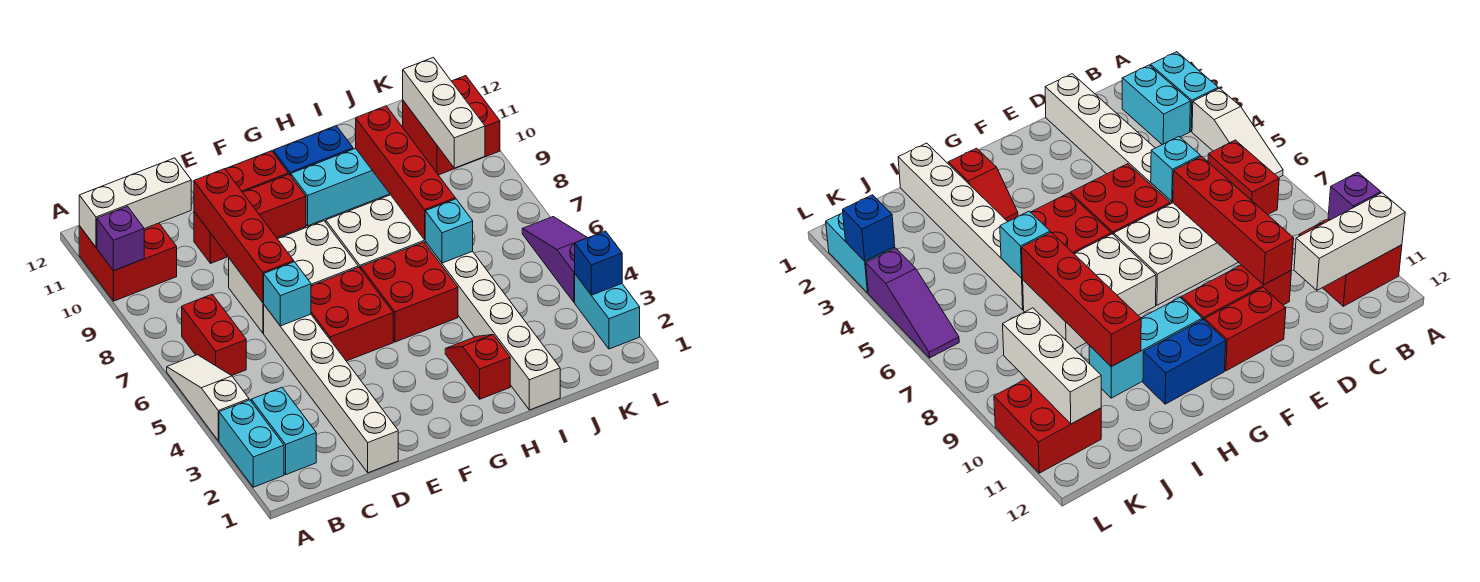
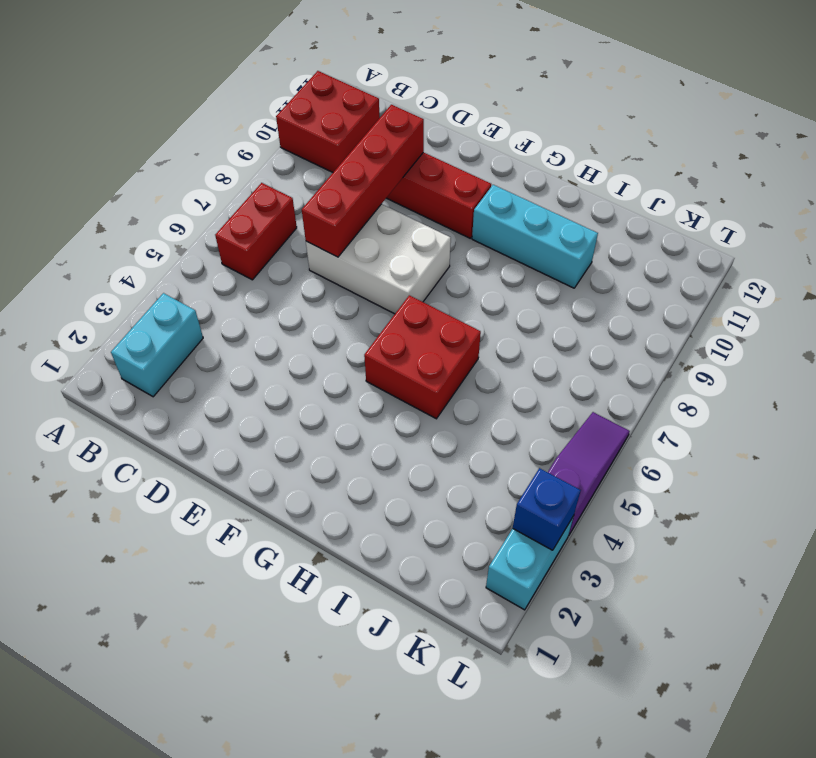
none -> cyan 1x2 brick [219,400,284,487]
none -> white 1x3 slope [167,355,249,441]
none -> white 1x6 brick [264,305,398,473]

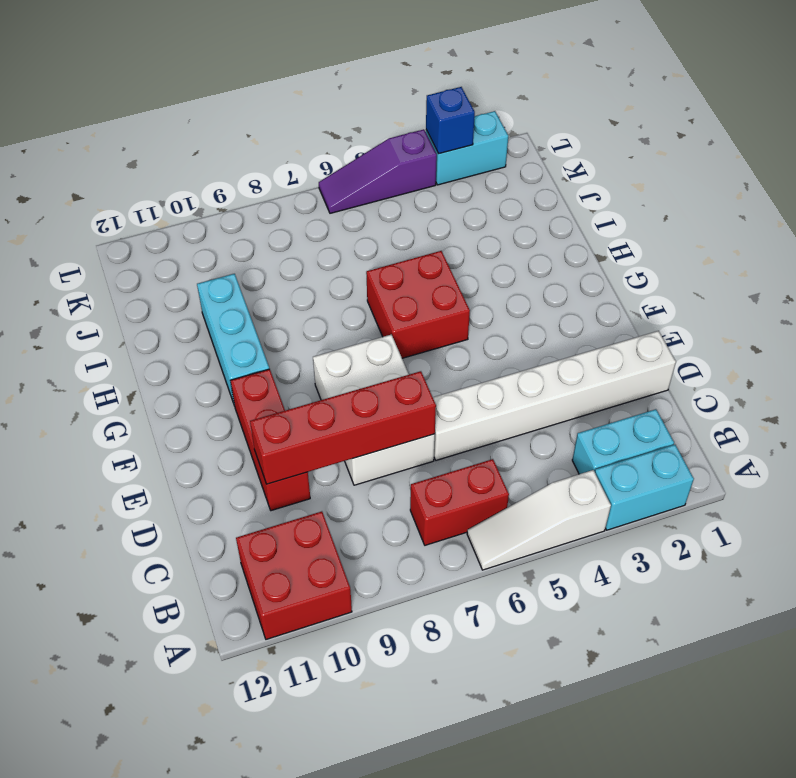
none -> red 2x2 brick [311,267,393,361]
none -> red 1x2 brick [225,151,288,192]
none -> white 2x3 brick [326,195,425,269]

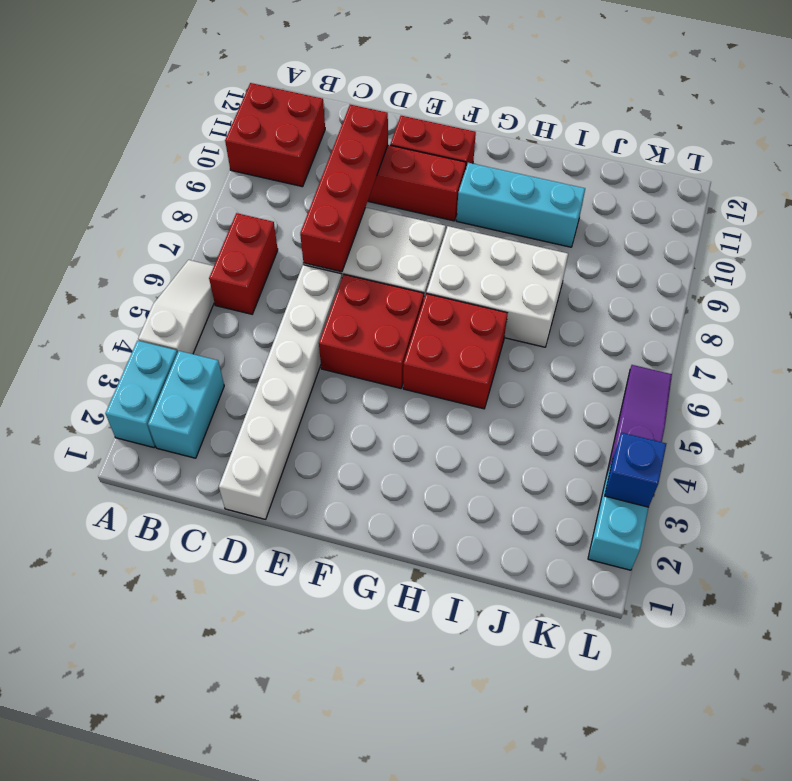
none -> blue 1x2 brick [273,126,353,176]
none -> red 1x2 slope [445,335,510,399]
none -> white 1x6 brick [425,242,560,410]

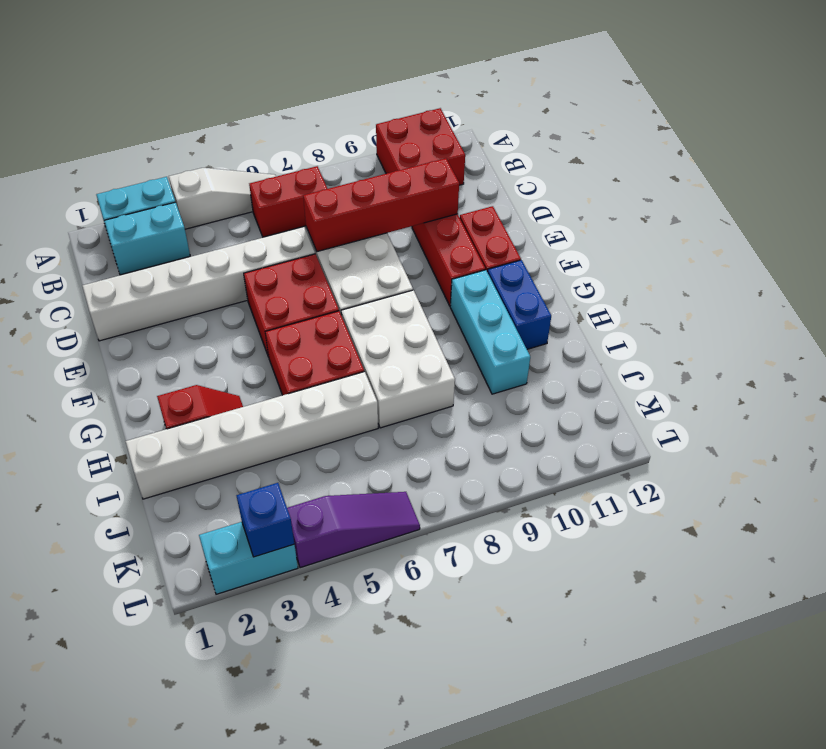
none -> red 2x2 brick [403,76,500,175]
none -> purple 1x1 brick [97,206,144,271]
none -> white 1x3 brick [79,158,191,247]

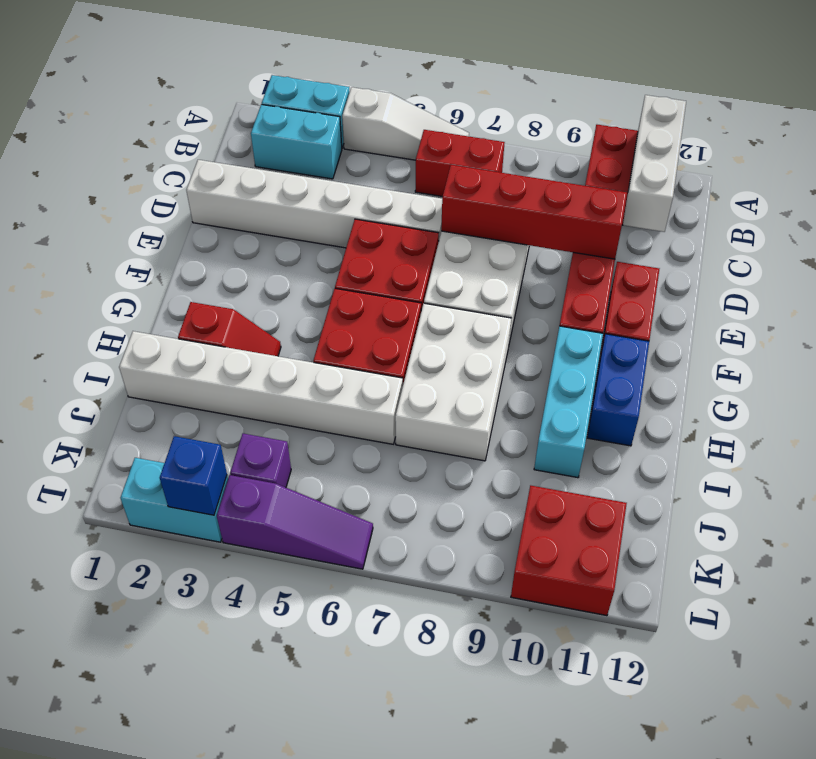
purple 1x1 brick [230,434,291,487] -> purple 1x1 brick moved to [97,206,144,271]
none -> cyan 1x1 brick [264,262,311,326]
none -> cyan 1x1 brick [425,199,473,263]
none -> red 1x4 brick [356,106,455,240]

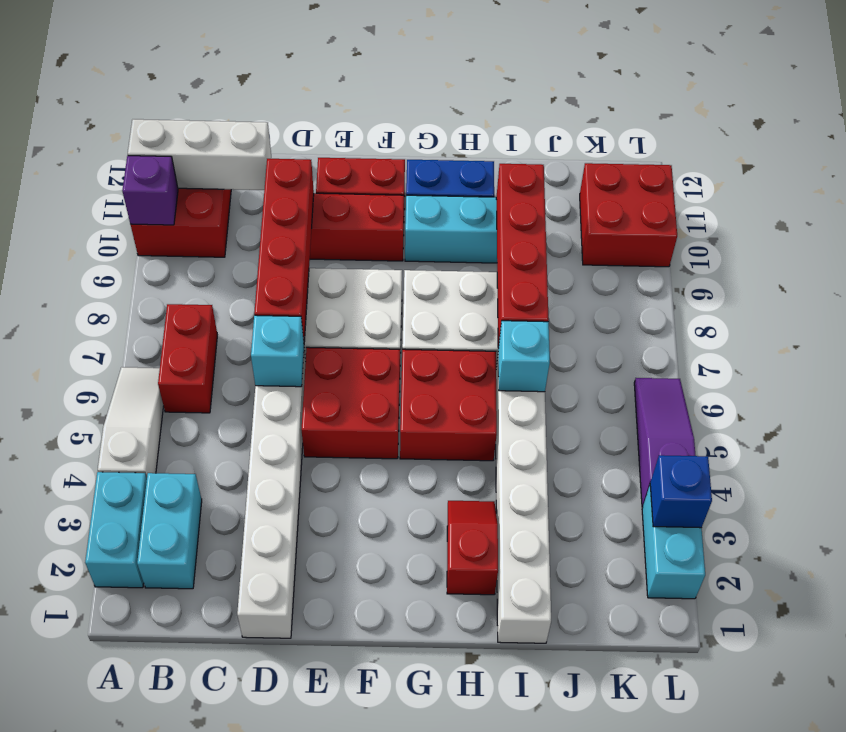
none -> white 1x3 brick [403,57,485,168]

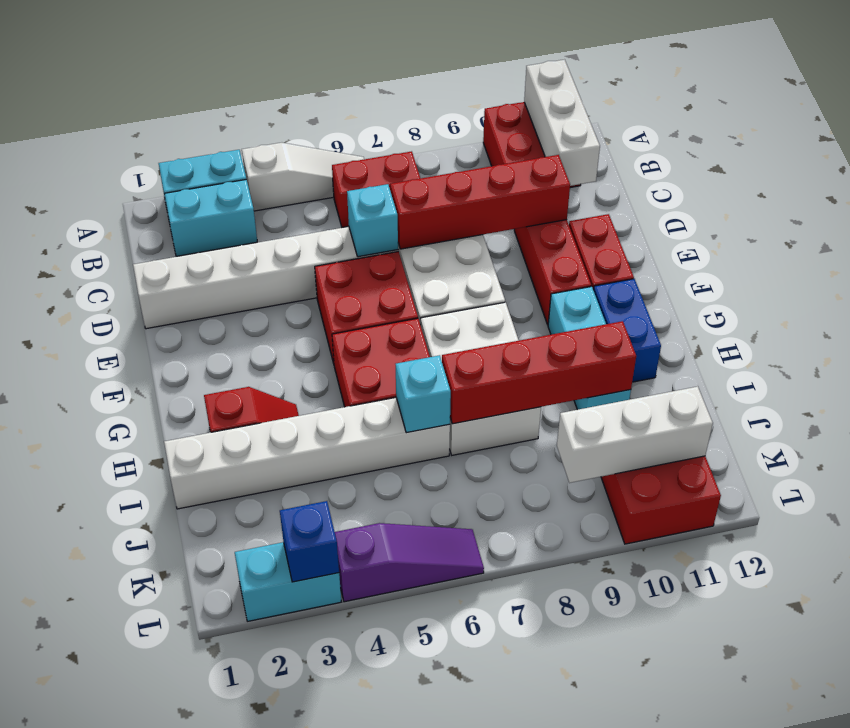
none -> purple 1x1 brick [97,206,144,271]

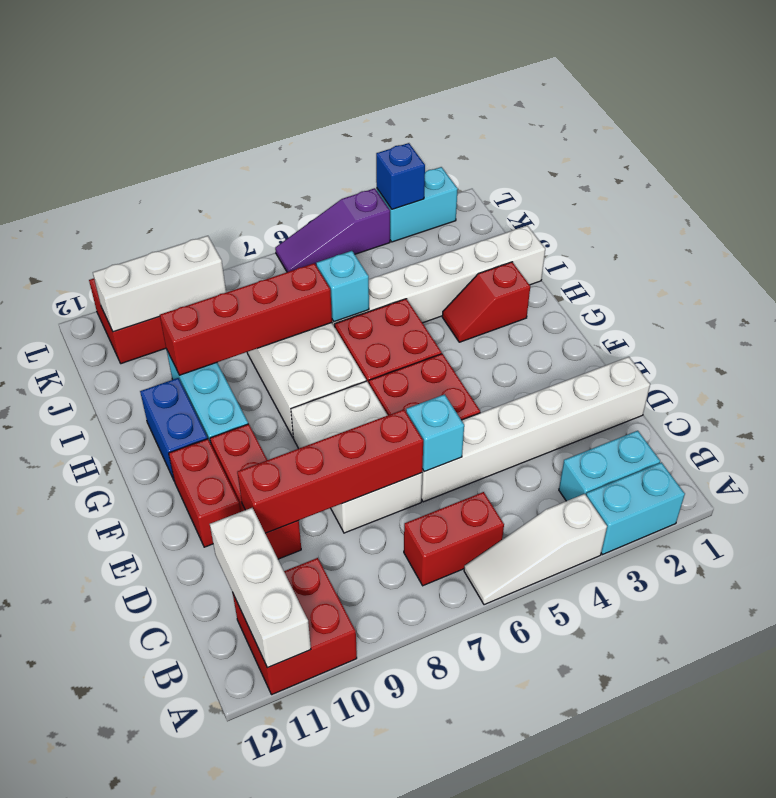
none -> purple 1x1 brick [97,206,144,271]

